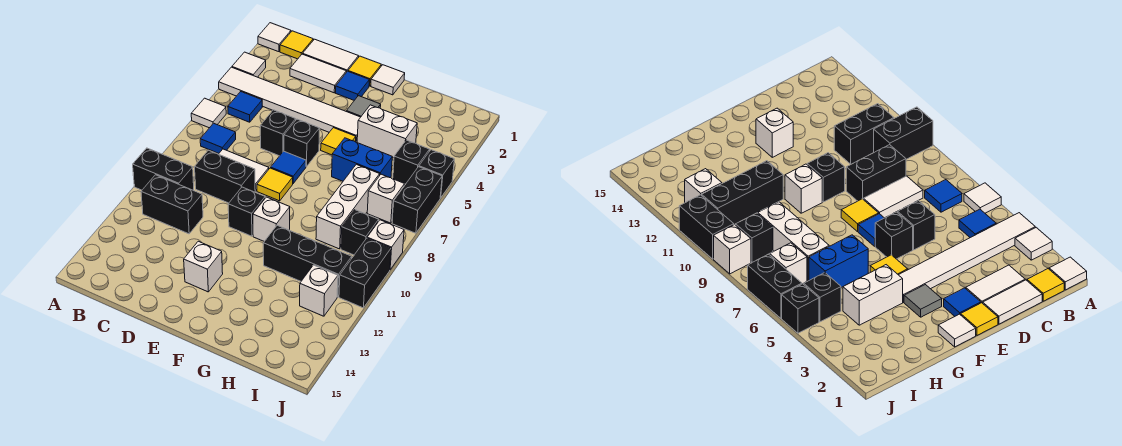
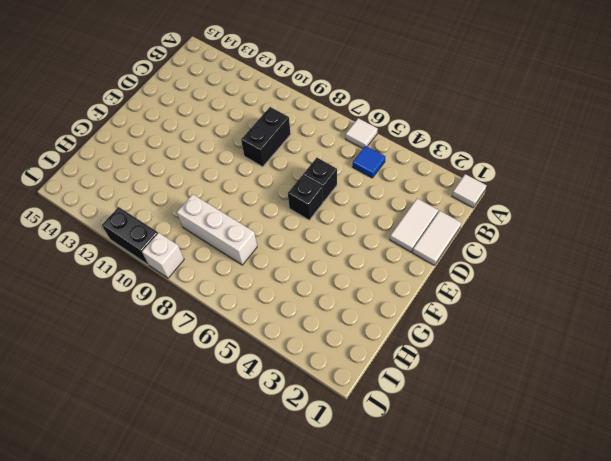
none -> white 1x1 tile [232,52,266,77]
none -> white 1x6 tile [219,67,360,142]
none -> black 1x2 brick [133,148,194,190]
none -> yellow 1x1 tile [280,31,313,59]

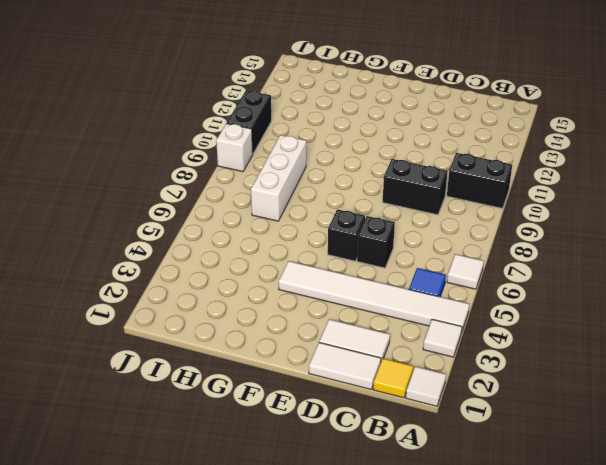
none -> blue 1x1 tile [200,123,236,153]
none -> black 1x2 brick [141,175,203,234]
none -> white 1x2 tile [219,149,269,191]
none -> yellow 1x1 tile [348,56,381,86]

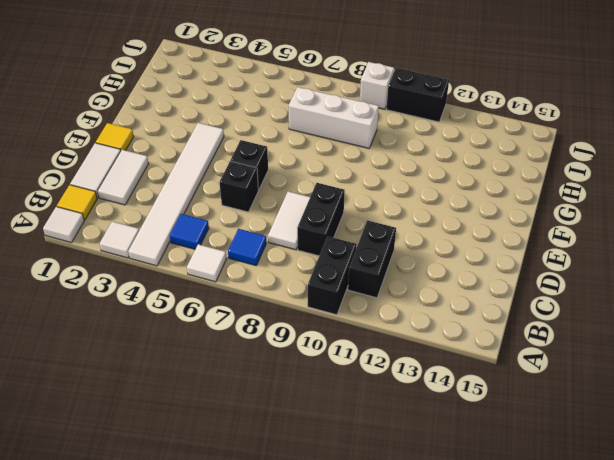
none -> blue 1x1 tile [336,71,369,100]
none -> blue 1x1 tile [271,151,306,183]
none -> yellow 1x1 tile [257,168,293,201]
none -> black 1x1 brick [228,187,265,236]

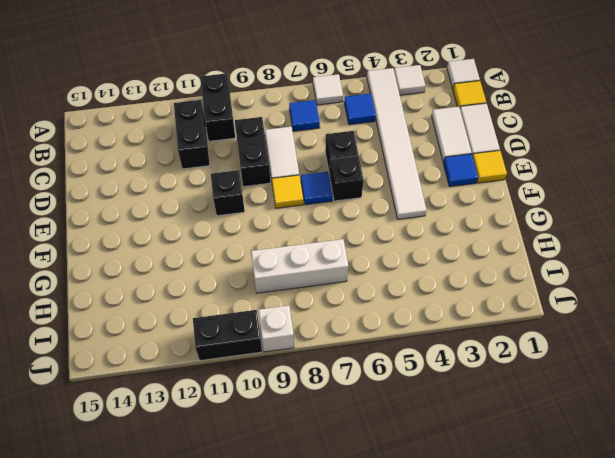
none -> white 1x1 brick [184,241,223,292]
none -> white 1x1 tile [371,65,405,95]
none -> grey 1x1 tile [346,96,381,117]
none -> yellow 1x1 tile [321,128,356,155]

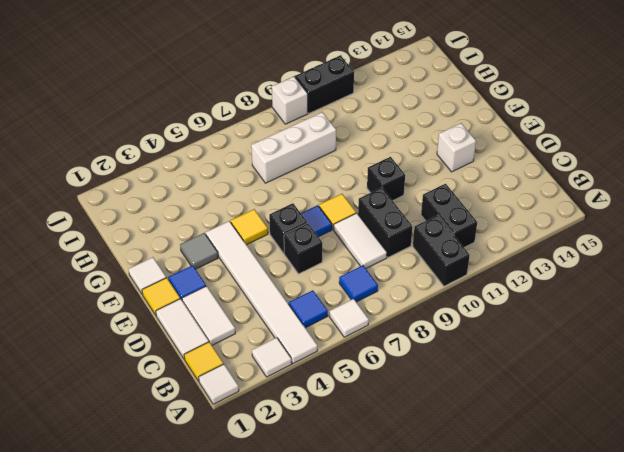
none -> white 1x1 brick [253,197,290,241]
none -> white 1x2 brick [357,105,417,158]
none -> blue 1x2 brick [332,138,392,181]
none -> black 1x3 brick [263,225,352,297]

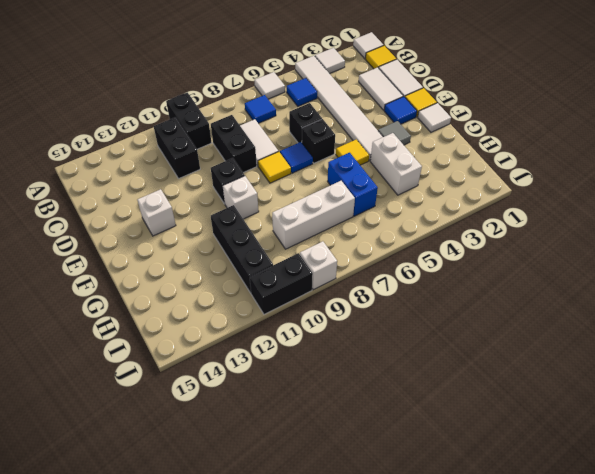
none -> black 1x1 brick [393,140,430,184]
none -> white 1x1 brick [367,174,405,223]
none -> black 1x1 brick [341,210,379,255]
none -> white 1x1 brick [300,265,338,316]

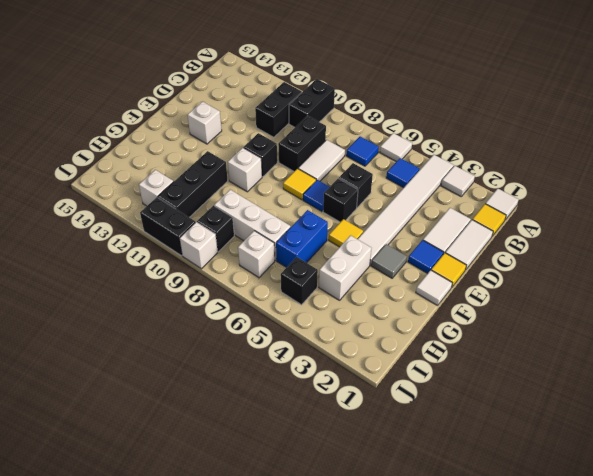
none -> black 1x1 brick [419,150,454,198]
none -> black 1x2 brick [392,167,442,233]

